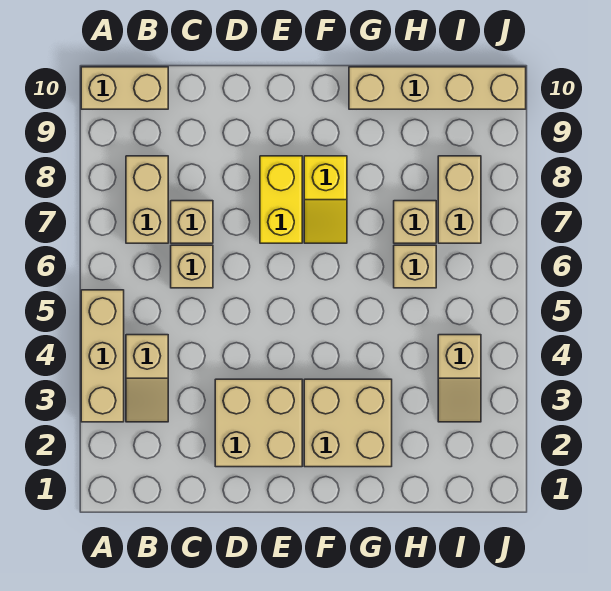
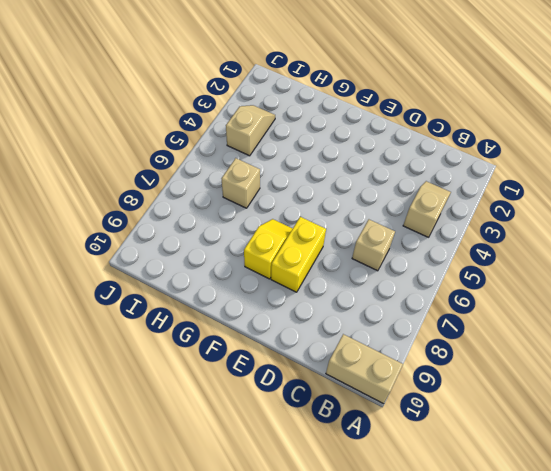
none -> tan 1x3 brick [81,290,124,422]
none -> tan 1x2 brick [126,156,168,243]
none -> tan 1x1 brick [171,201,213,243]

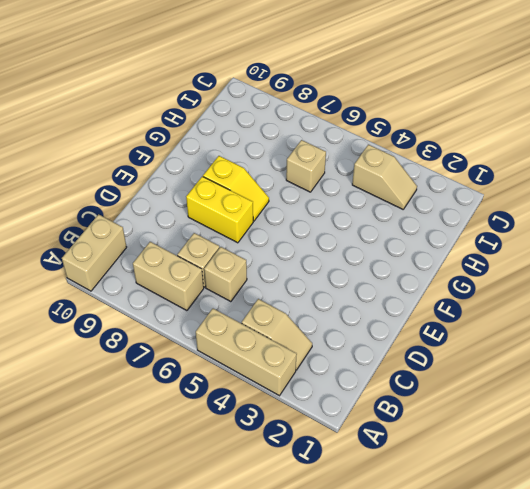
none -> tan 2x2 brick [215,379,302,467]
none -> tan 2x2 brick [304,379,392,467]
none -> tan 1x4 brick [349,67,526,109]

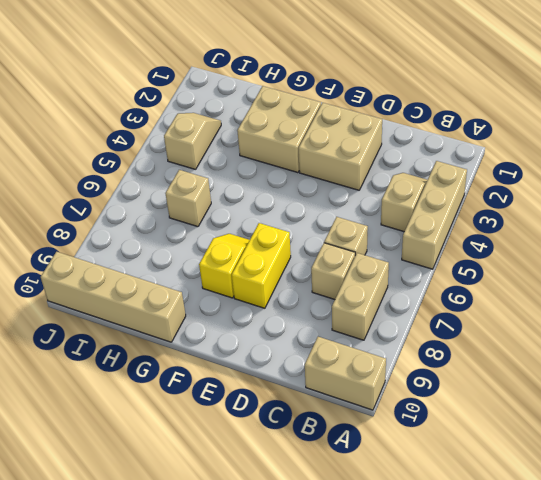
none -> tan 1x1 brick [394,201,436,243]
none -> tan 1x2 brick [438,156,481,243]

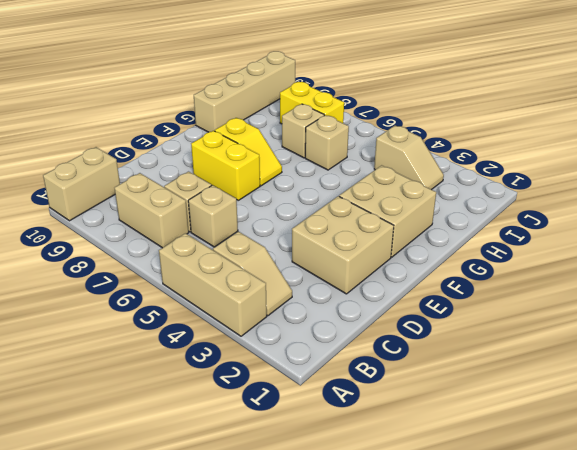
yellow 1x2 brick [280,82,344,124] -> tan 1x2 brick [438,156,481,243]

